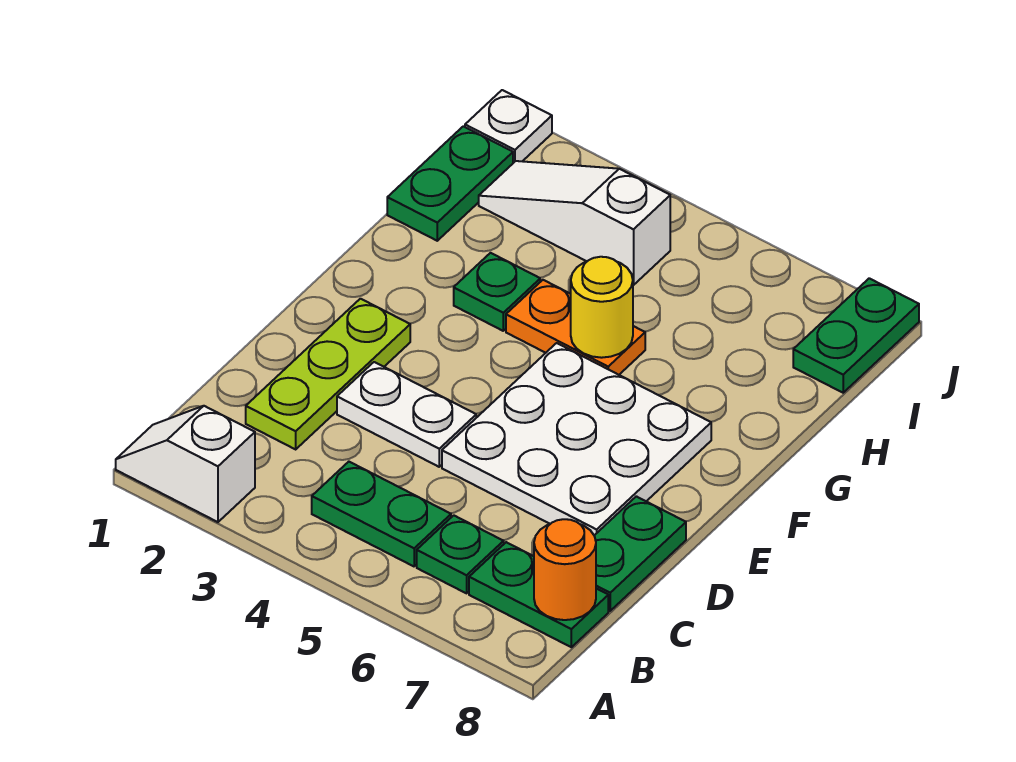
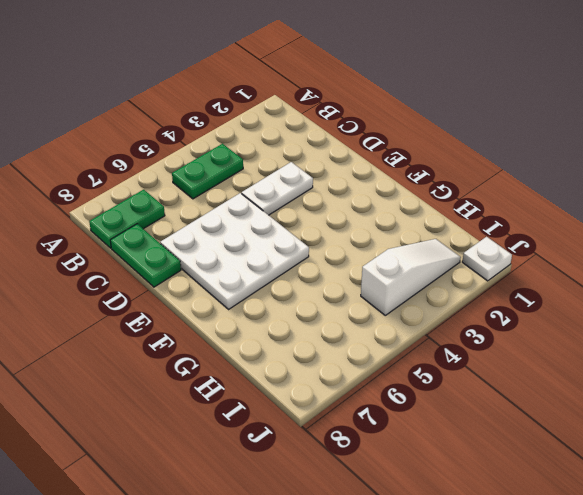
none -> white 1x2 slope [116,406,255,522]
none -> green 1x1 plate [417,515,504,593]
none -> lime 1x3 plate [246,299,410,449]

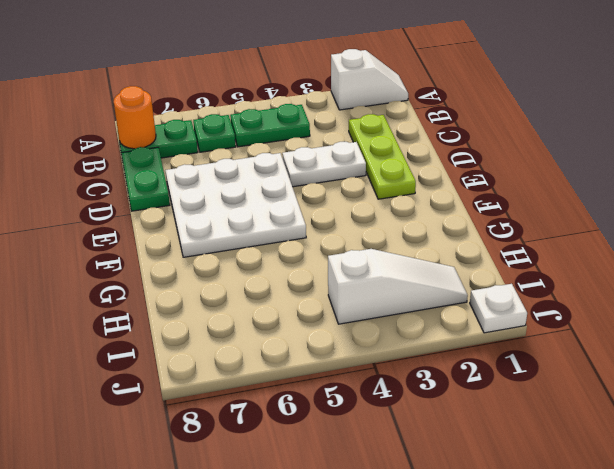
none -> green 1x1 plate [454,253,540,331]
none -> orange 1x2 plate [506,280,645,375]
none -> green 1x2 plate [387,126,513,241]

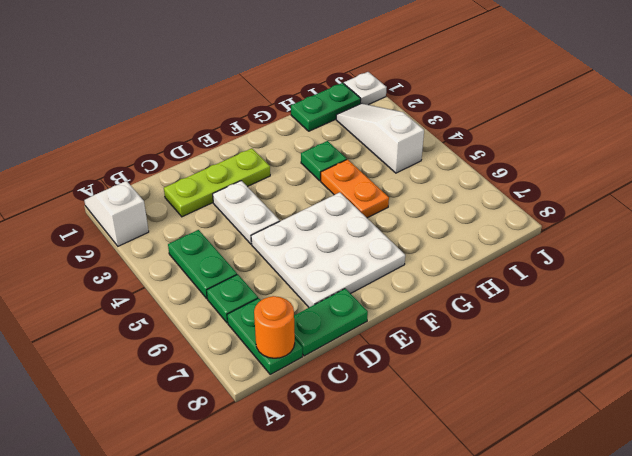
none -> green 1x2 plate [793,278,919,393]
none -> yellow 1x1 round brick [571,257,633,358]

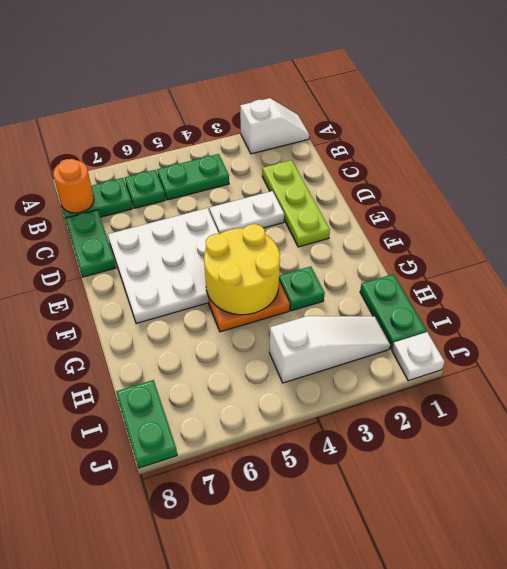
yellow 2x2 round brick [204,224,280,315] -> yellow 1x1 round brick [571,257,633,358]

